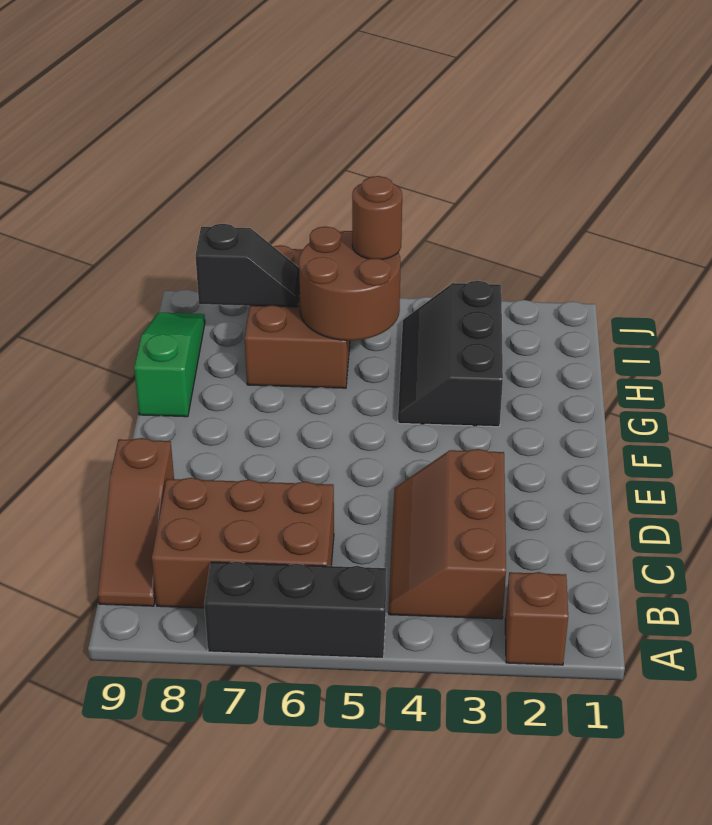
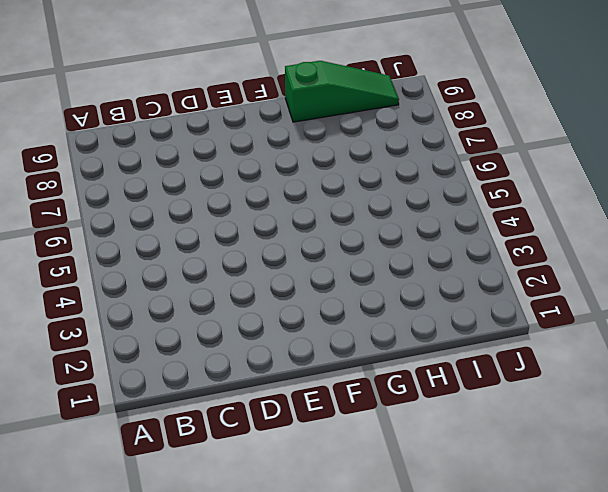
none -> brown 1x1 brick [505,572,568,665]
none -> black 1x3 brick [204,561,386,658]

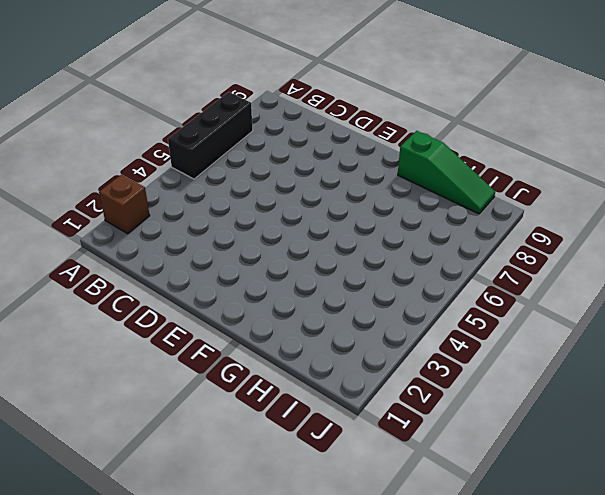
none -> brown 2x3 slope [389,449,506,619]
none -> brown 2x3 brick [152,478,334,608]

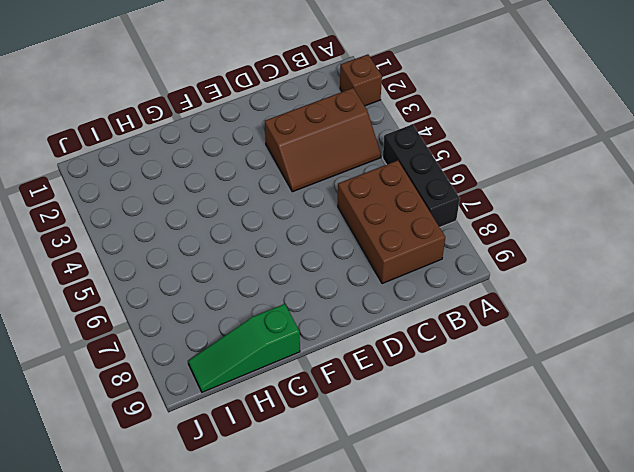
none -> brown 1x3 slope [98,438,174,606]
none -> black 2x3 slope [398,281,503,427]

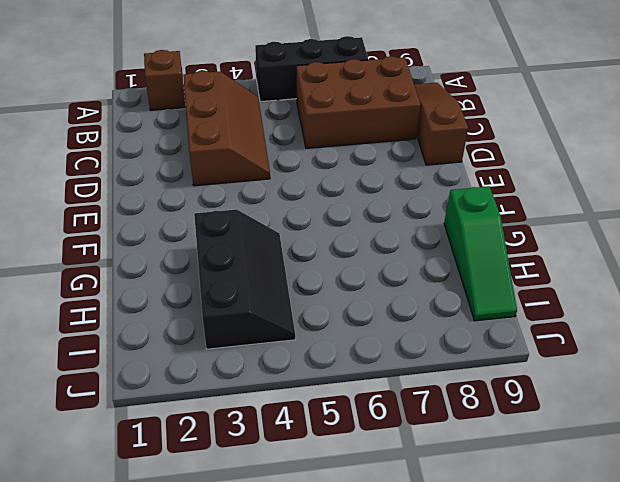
none -> brown 2x3 brick [245,245,350,388]
none -> brown 2x2 round brick [299,227,401,340]

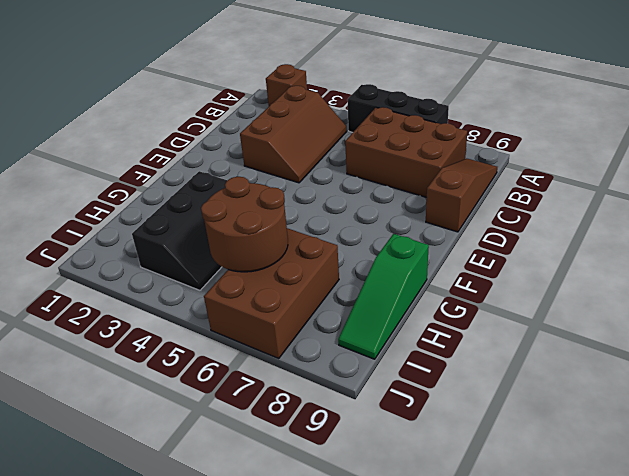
none -> black 1x2 slope [195,224,300,307]
none -> brown 1x1 round brick [352,176,402,259]

